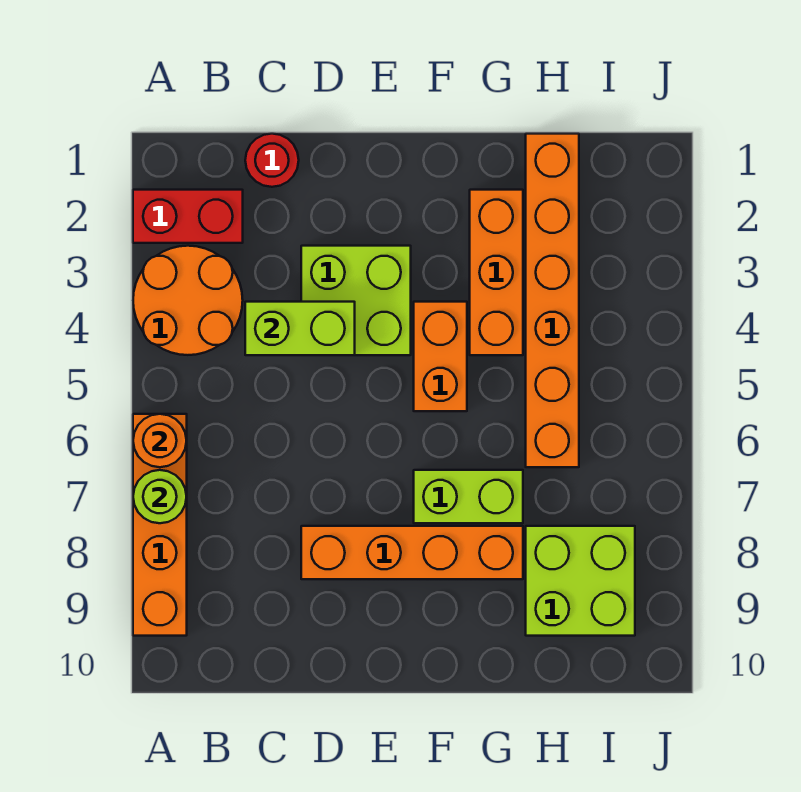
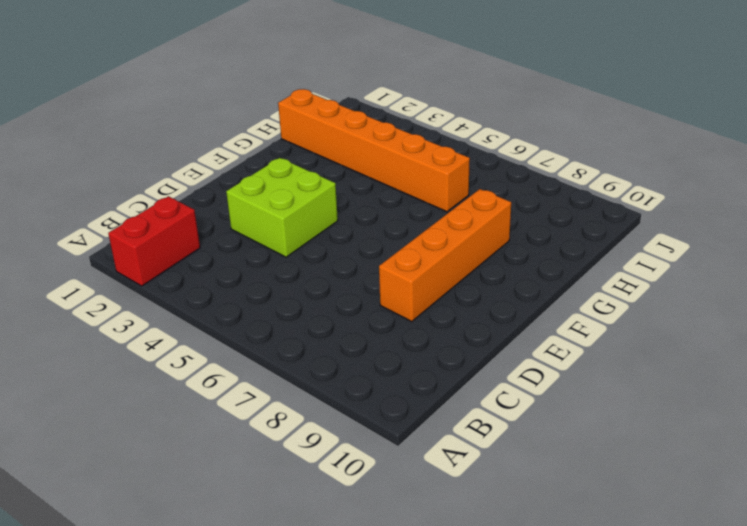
none -> orange 2x2 round brick [133,246,243,355]
none -> orange 1x4 brick [133,414,187,636]
none -> red 1x1 round brick [245,134,299,187]

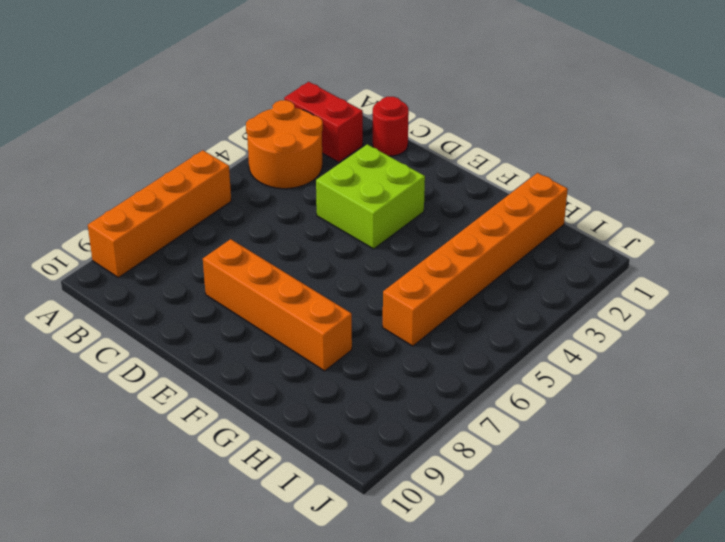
none -> orange 1x2 brick [414,302,467,411]
none -> lime 1x2 brick [414,470,523,523]
none -> orange 1x3 brick [470,190,523,355]

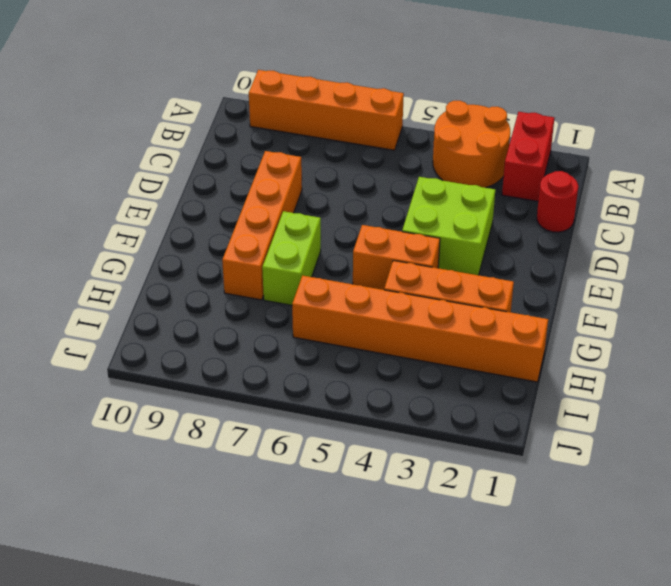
none -> lime 2x2 brick [526,526,635,636]
none -> orange 1x1 round brick [133,414,187,467]
none -> lime 1x1 round brick [133,470,187,523]

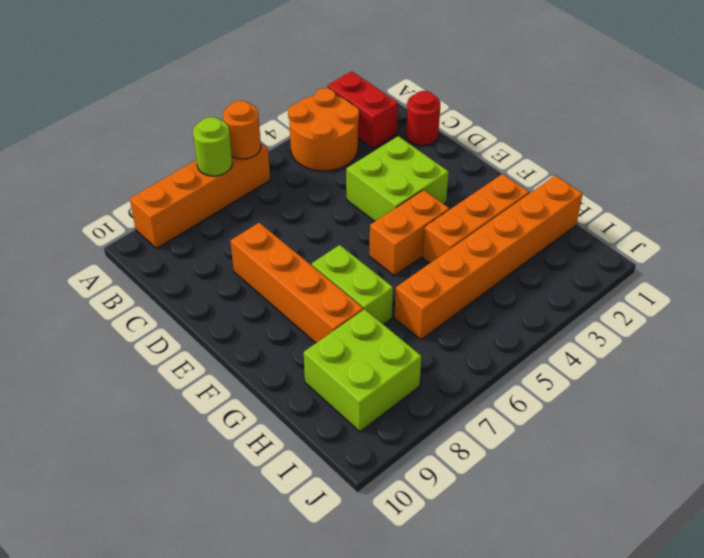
none -> lime 1x2 brick [245,302,355,355]

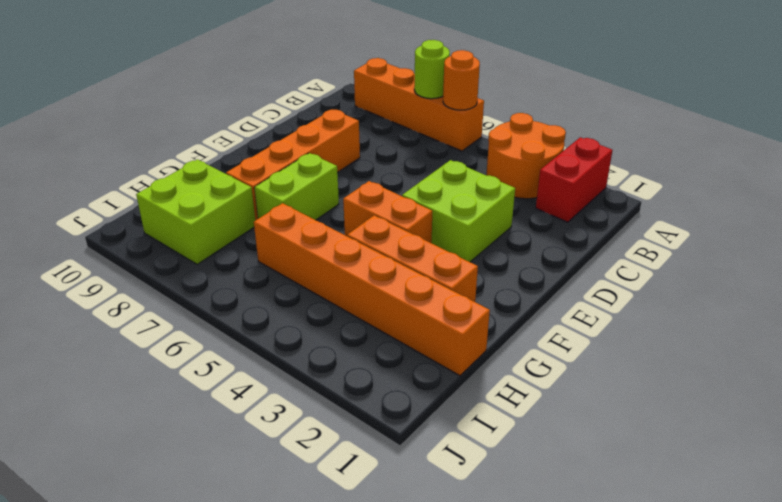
none -> red 1x1 round brick [245,134,299,187]
none -> lime 1x2 brick [245,302,355,355]

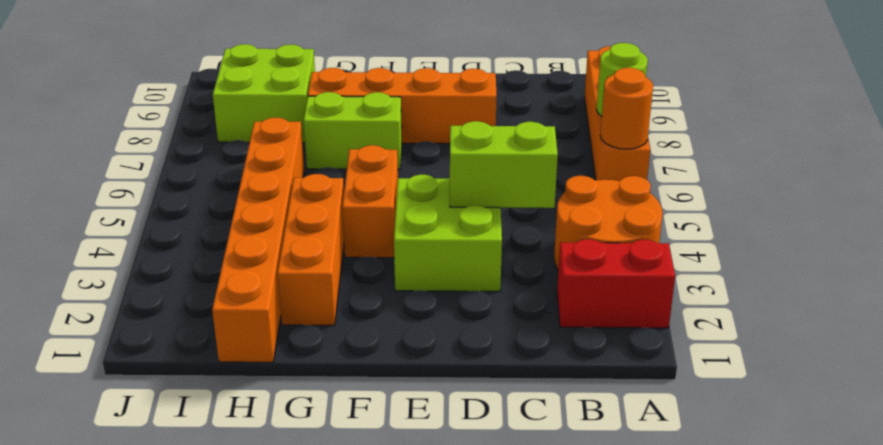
none -> red 1x1 round brick [245,134,299,187]

